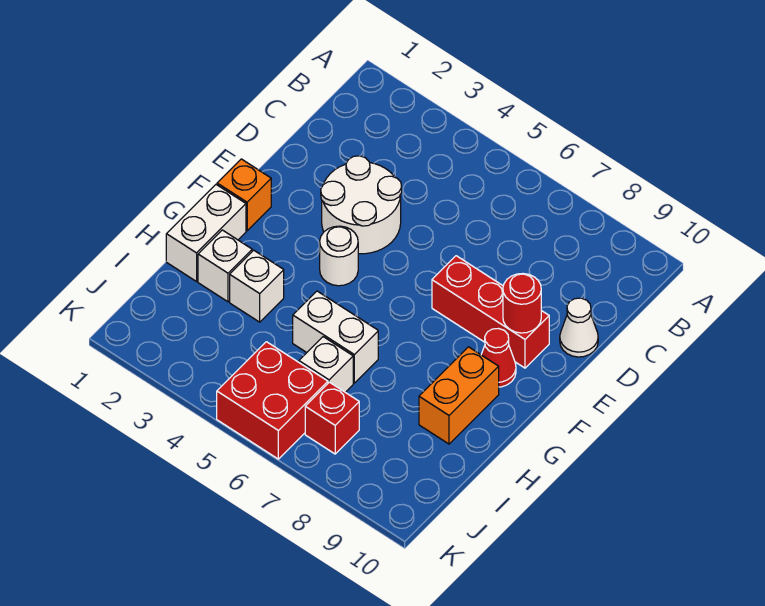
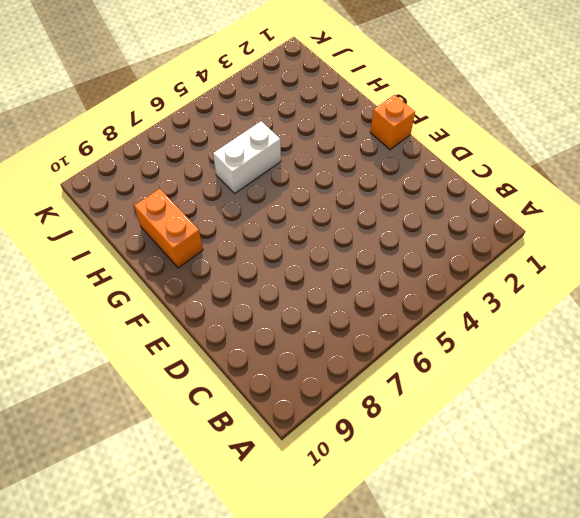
none -> white 2x2 round brick [321,156,402,254]
none -> white 1x1 cone [560,298,598,357]
none -> red 1x3 brick [432,256,549,368]

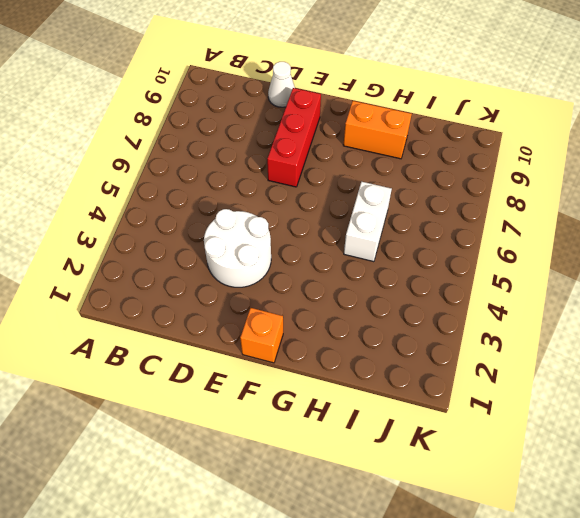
none -> white 1x1 round brick [320,226,358,286]
none -> red 1x1 cone [481,329,516,387]
none -> white 1x2 brick [166,185,246,281]

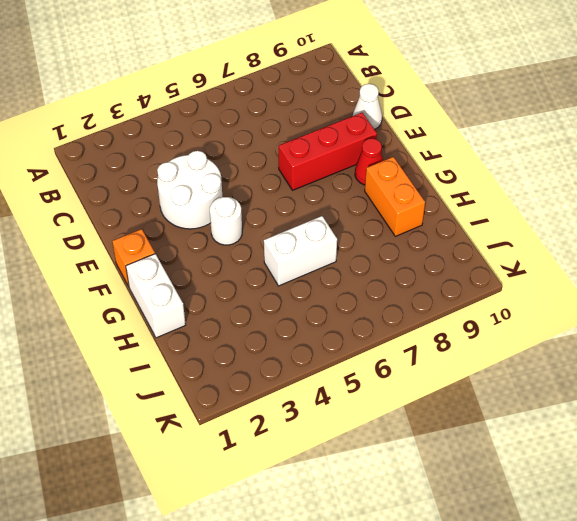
none -> white 1x1 brick [198,230,252,302]
none -> white 1x1 brick [230,250,284,322]
none -> white 1x1 brick [299,337,353,392]

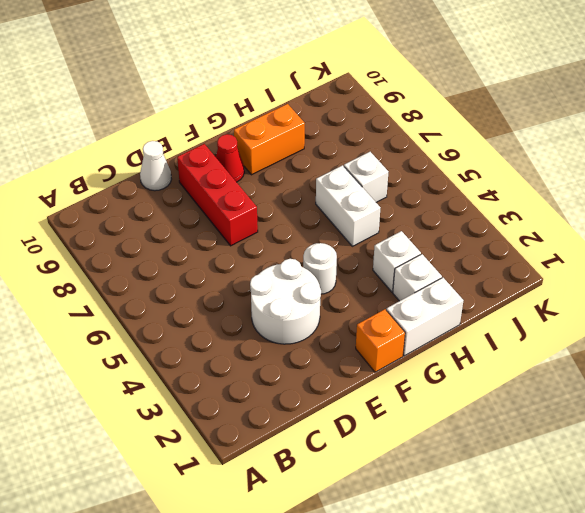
none -> red 2x2 brick [217,342,328,459]
none -> red 1x1 brick [305,382,359,454]
none -> red 1x1 round brick [503,274,541,333]

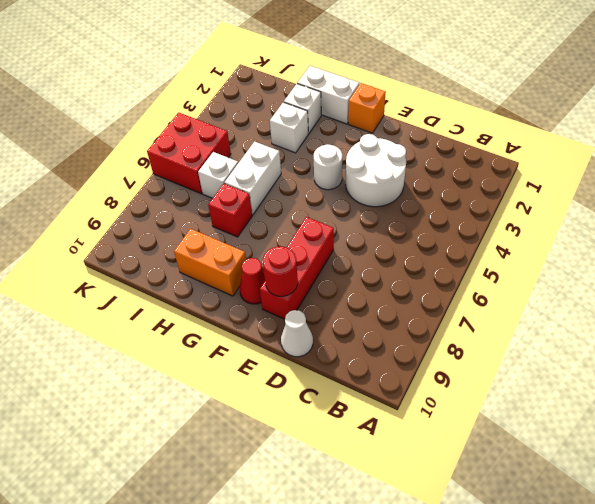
red 1x1 brick [208,184,252,237] -> red 1x1 brick moved to [305,382,359,454]

